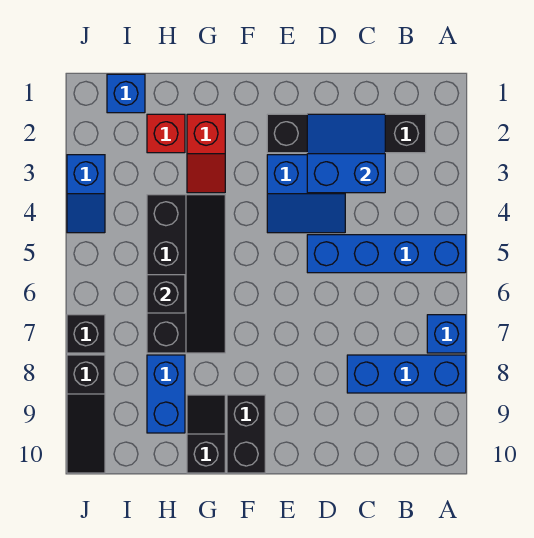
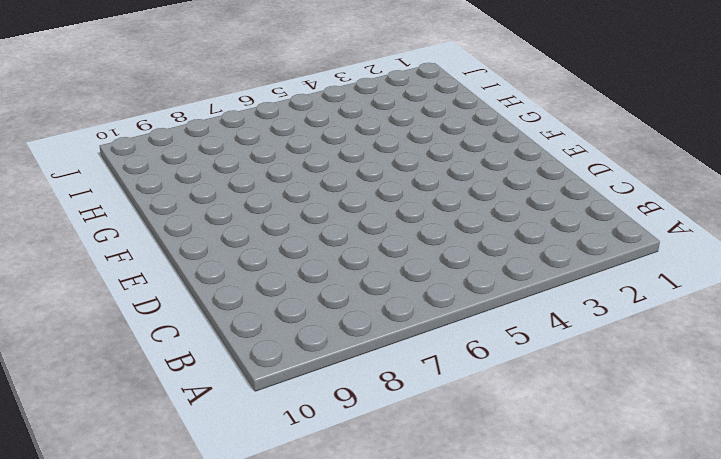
none -> blue 1x4 brick [307,235,466,273]
none -> blue 1x1 brick [427,315,466,353]
none -> blue 1x3 brick [347,355,466,393]

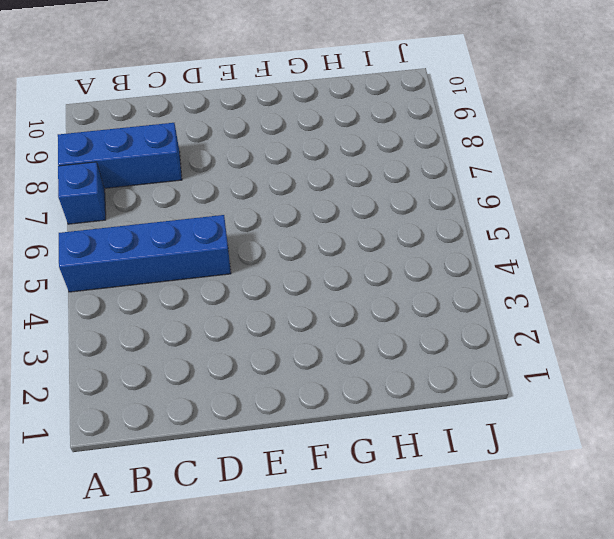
none -> black 1x4 brick [267,114,426,153]
none -> blue 2x2 slope [267,155,345,233]
none -> black 1x2 brick [227,395,265,473]

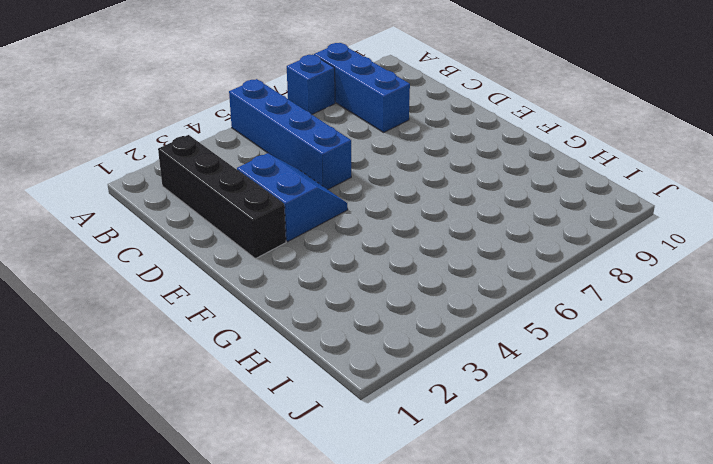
none -> black 1x2 brick [227,395,265,473]
none -> red 1x2 slope [187,114,225,193]
none -> black 2x4 slope [147,195,225,353]

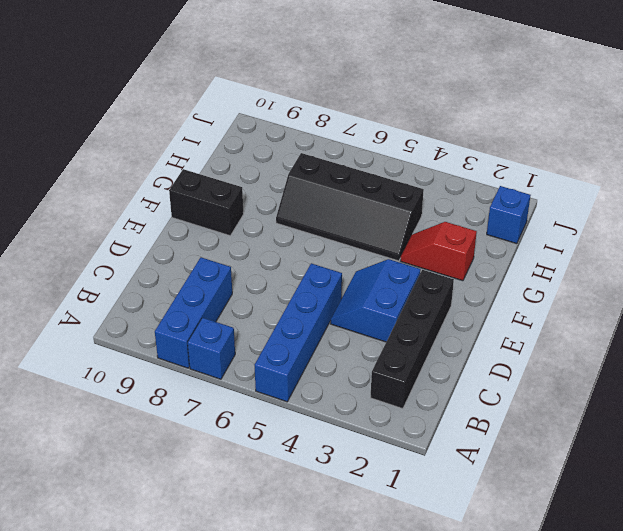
none -> black 1x2 slope [187,395,225,473]
none -> red 1x1 brick [147,114,185,153]
none -> blue 1x2 brick [147,355,185,433]

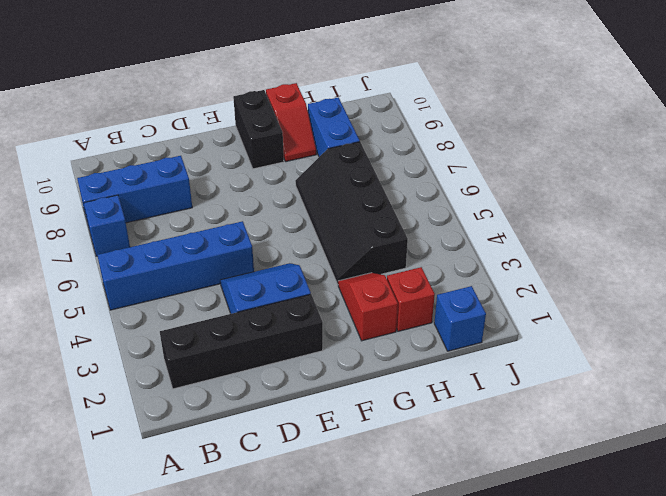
red 1x2 slope [266,83,316,162] -> black 1x2 slope [187,395,225,473]
none -> blue 1x2 slope [67,155,105,233]
none -> black 1x1 brick [67,315,105,353]
none -> black 1x3 slope [67,355,105,473]

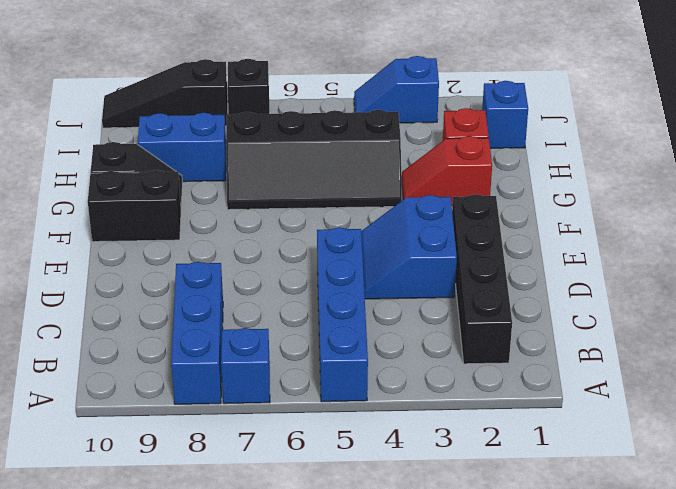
none -> blue 2x2 slope [307,114,385,193]
none -> black 1x1 brick [147,275,185,313]

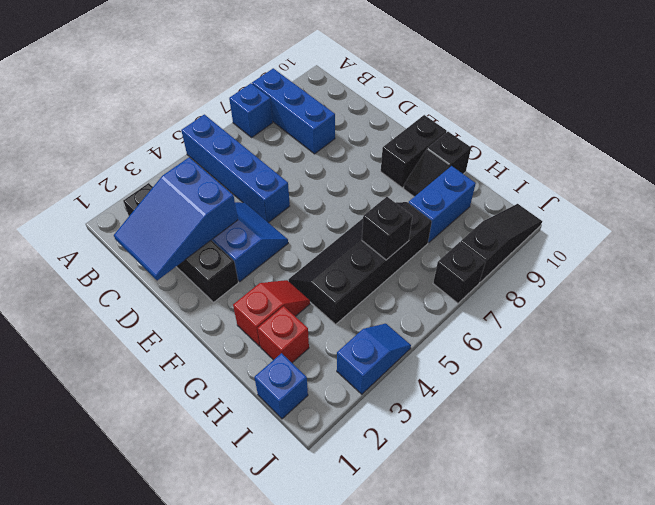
blue 2x3 slope [114,157,238,281] -> blue 2x2 slope [307,114,385,193]

